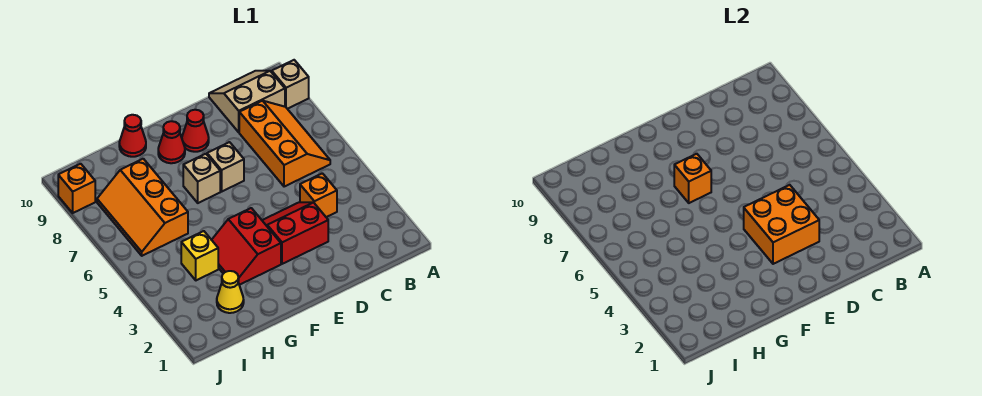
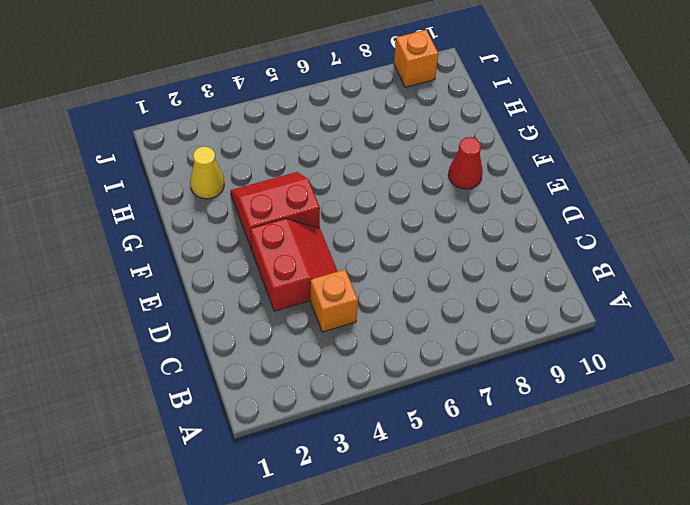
none -> tan 1x1 brick [272,60,309,109]
none -> orange 2x3 slope [239,101,330,187]
none -> tan 2x2 slope [209,71,285,132]

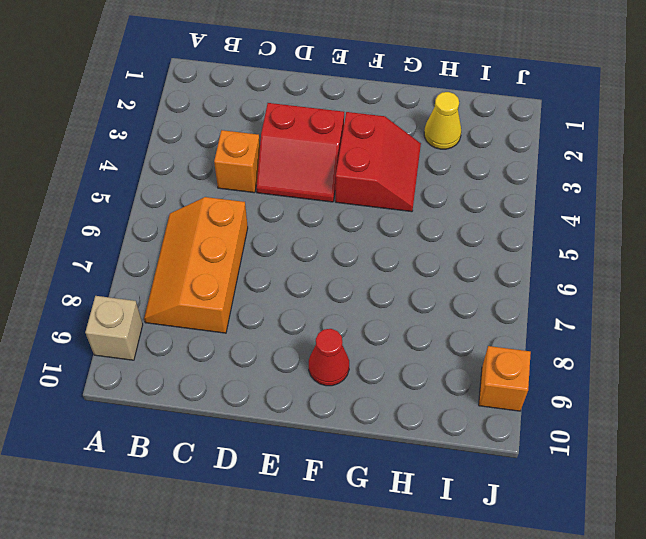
none -> tan 2x2 slope [209,71,285,132]
none -> tan 1x1 brick [207,142,244,191]
none -> red 1x1 cone [182,110,209,152]

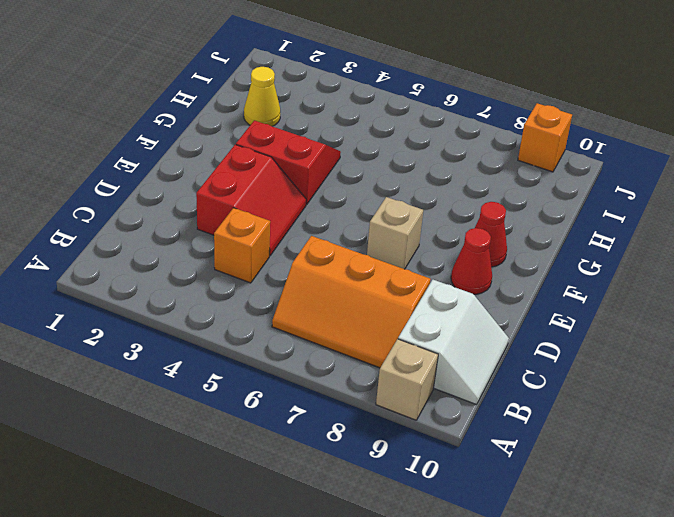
white 2x2 slope [398,280,509,405] -> tan 2x2 slope [209,71,285,132]
none -> tan 1x1 brick [183,154,220,203]
none -> red 1x1 cone [119,115,146,157]
none -> yellow 1x1 brick [181,231,218,280]

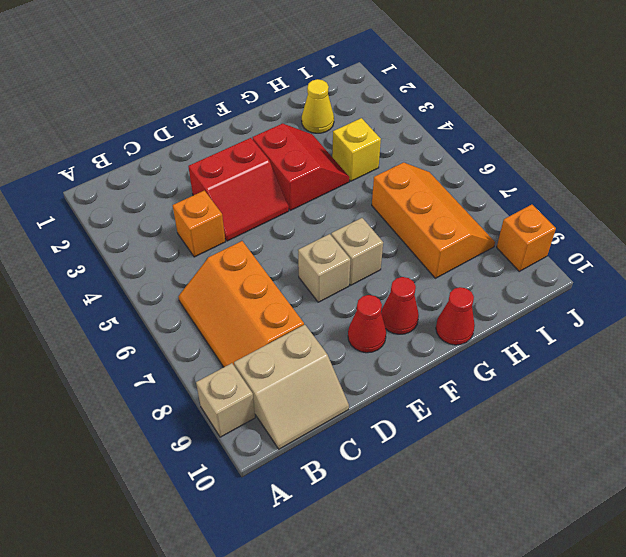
none -> orange 2x2 brick [744,185,819,264]
none -> orange 1x1 brick [674,154,711,203]

